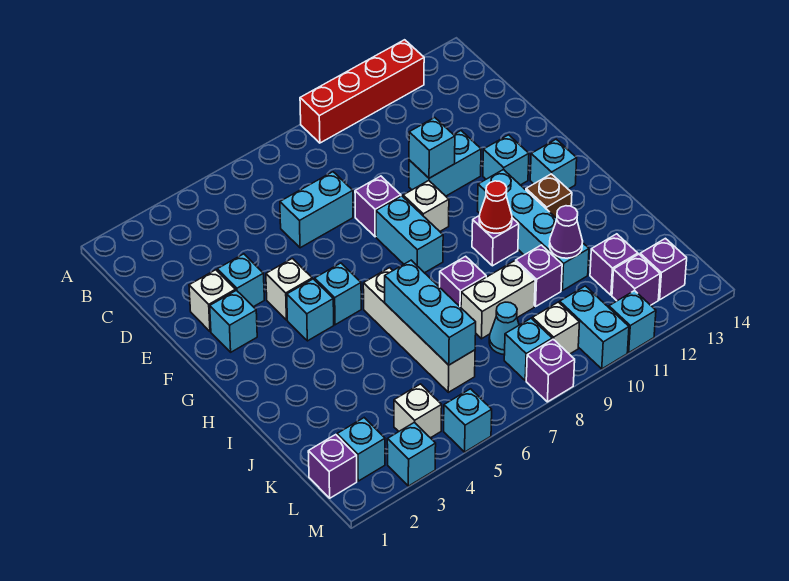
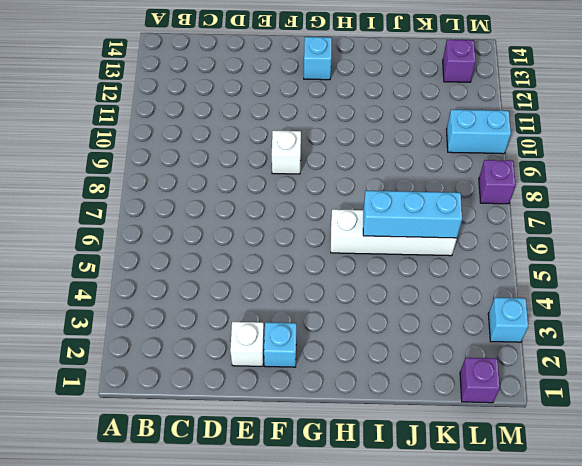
none -> red 1x4 brick [300,40,424,143]
none -> cyan 1x2 brick [280,172,353,248]
none -> cyan 1x1 brick [217,254,264,307]
none -> purple 1x1 brick [355,176,401,237]

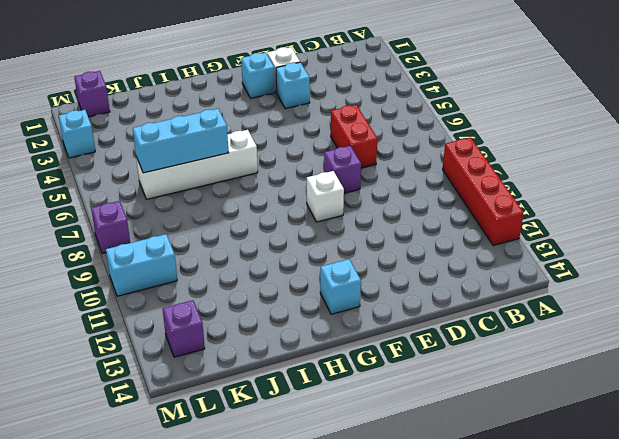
red 1x2 brick [331,105,377,168] -> cyan 1x2 brick [280,172,353,248]
none -> cyan 1x2 brick [409,131,481,196]
none -> white 1x1 brick [266,258,312,320]
none -> cyan 1x2 brick [376,196,443,273]
none -> cyan 1x1 brick [483,135,529,185]

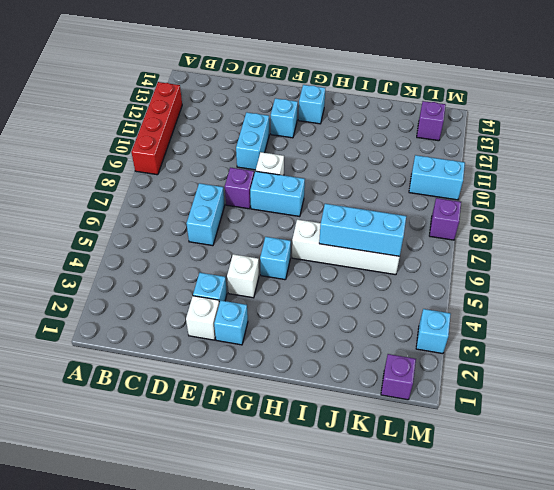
none -> cyan 1x1 brick [287,279,334,341]
none -> cyan 1x4 brick [478,170,589,291]
none -> purple 1x1 brick [472,215,519,266]
none -> brown 1x1 brick [526,174,572,218]

